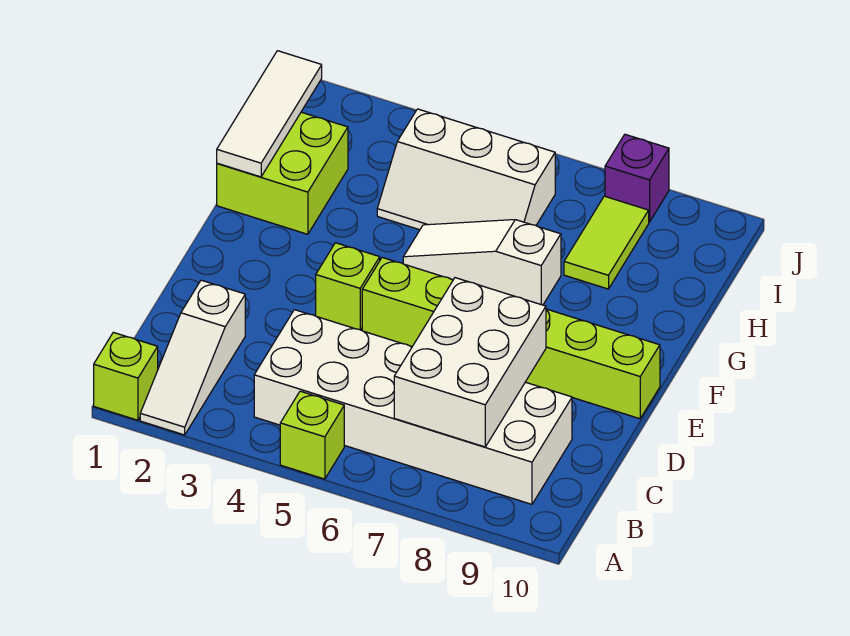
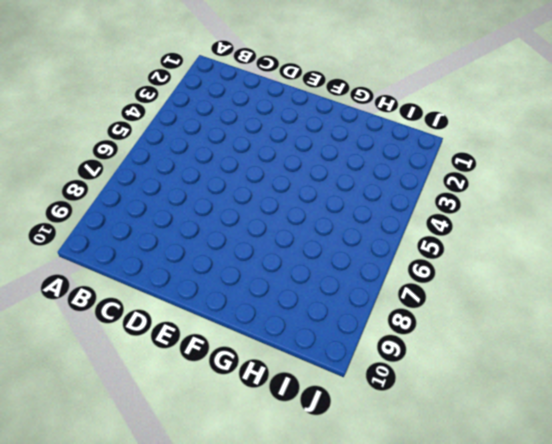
none -> lime 1x1 brick [94,332,158,420]
none -> white 1x3 slope [140,280,245,435]
none -> lime 1x1 brick [280,391,344,479]

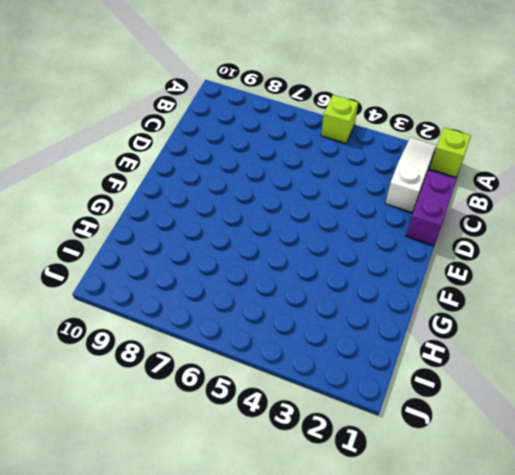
purple 1x2 brick [406,170,457,245] -> none
none -> white 2x6 brick [254,310,572,504]
none -> lime 1x1 brick [316,243,380,330]
none -> lime 1x6 brick [362,258,660,419]

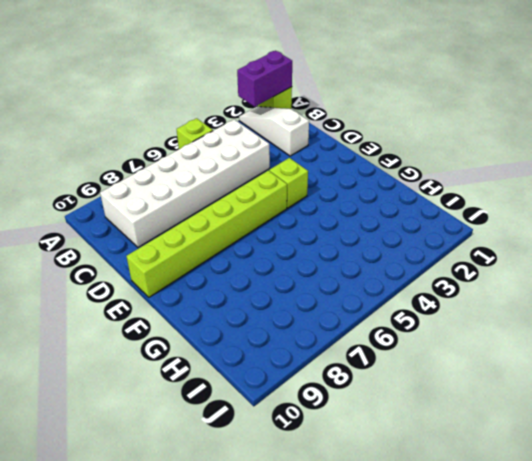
purple 1x2 brick [237,51,292,107] -> none
none -> lime 2x2 brick [217,112,348,234]
none -> white 1x3 slope [403,220,561,305]
none -> white 2x3 slope [377,109,555,230]

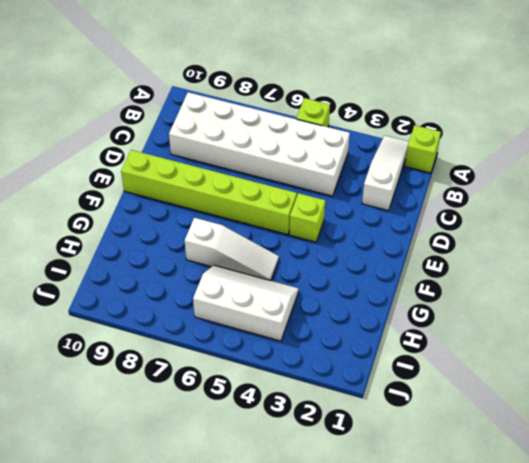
none -> lime 2x2 brick [217,112,348,234]
none -> lime 1x2 tile [564,196,649,289]
none -> purple 1x1 brick [605,134,669,222]

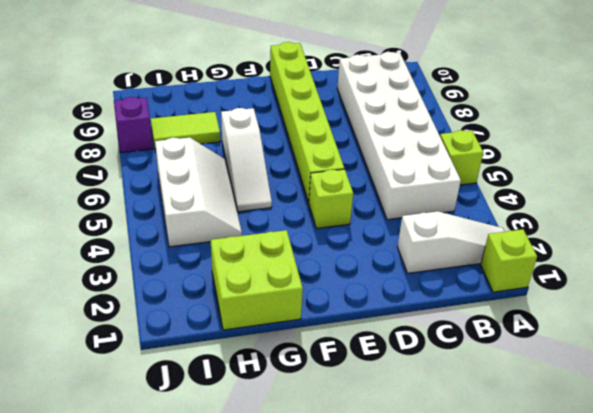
none -> white 2x3 brick [394,278,546,447]
none -> white 1x3 tile [217,51,322,177]

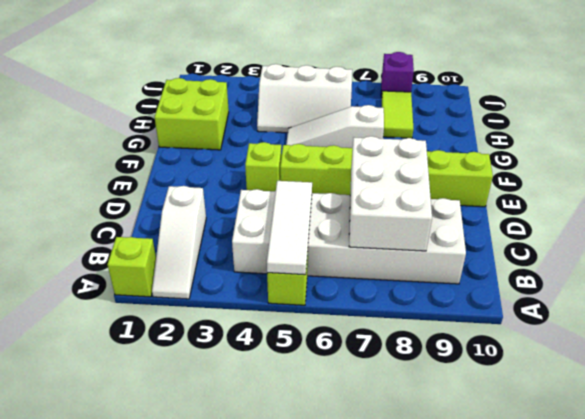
white 1x3 tile [267,181,312,275] -> white 1x3 tile moved to [217,51,322,177]

